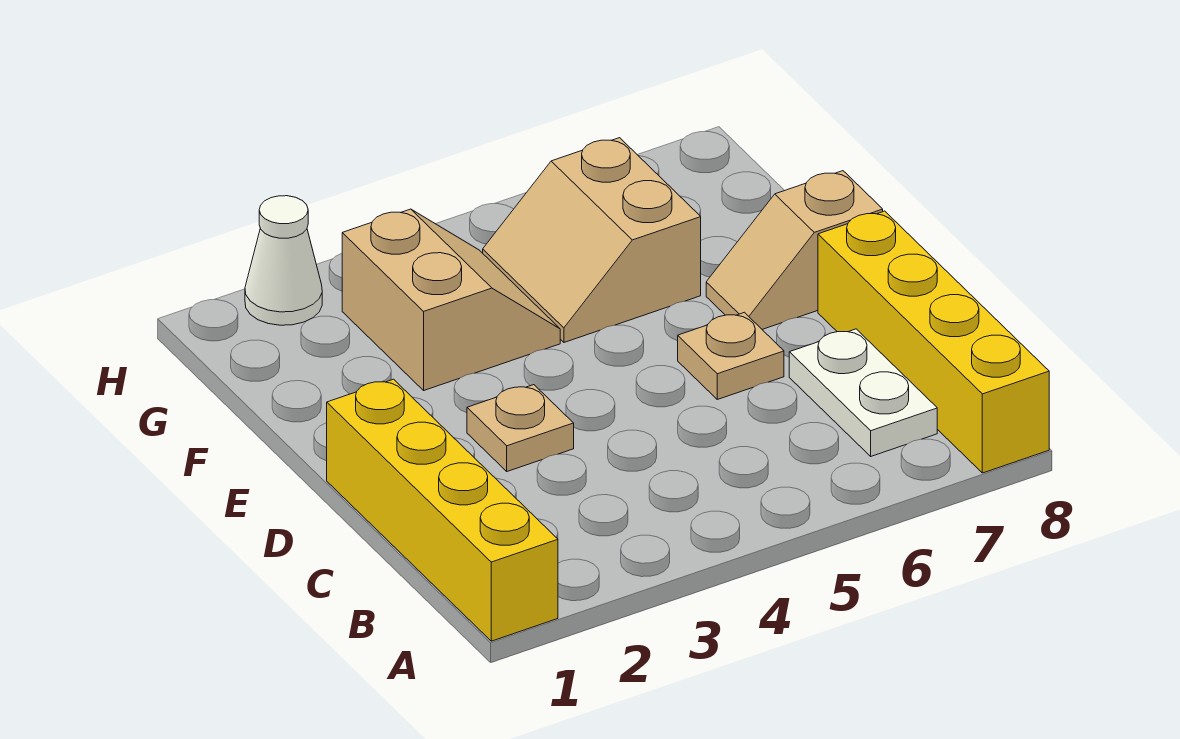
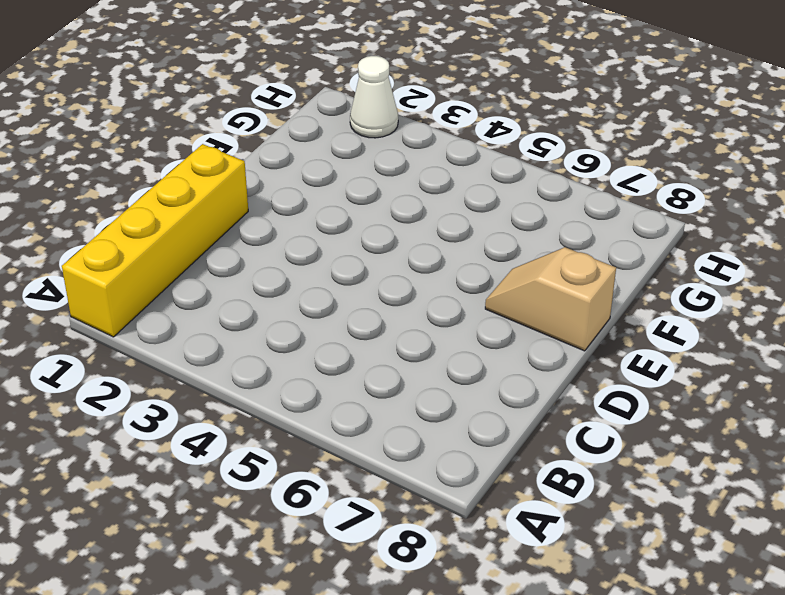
none -> yellow 1x4 brick [818,211,1049,473]
none -> white 1x2 plate [789,329,937,456]

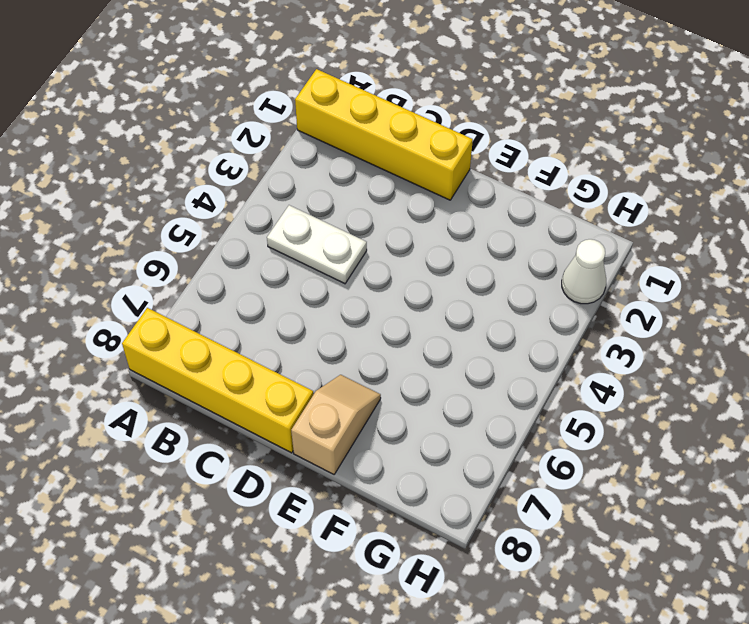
white 1x2 plate [267,205,367,284] -> white 1x2 plate moved to [789,329,937,456]
none -> tan 1x1 plate [467,385,574,471]
none -> tan 1x1 plate [678,312,784,399]

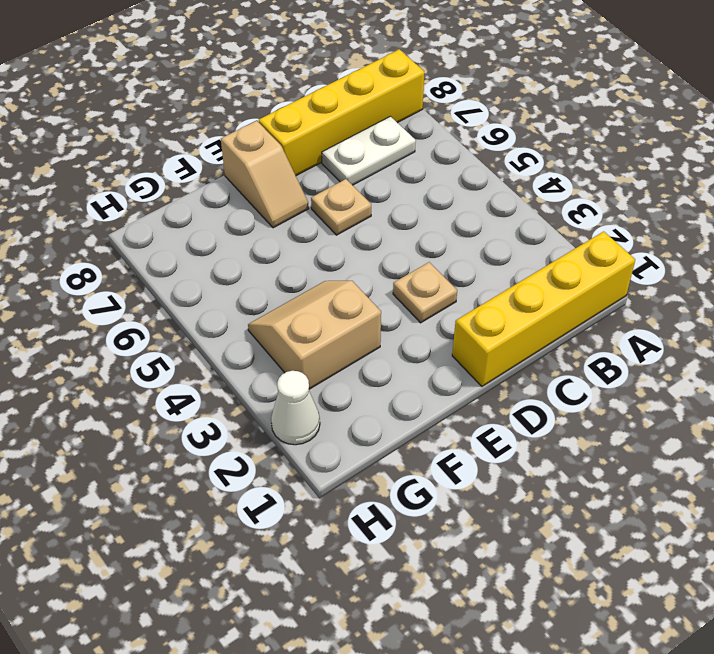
none -> tan 2x2 slope [483,138,701,342]

